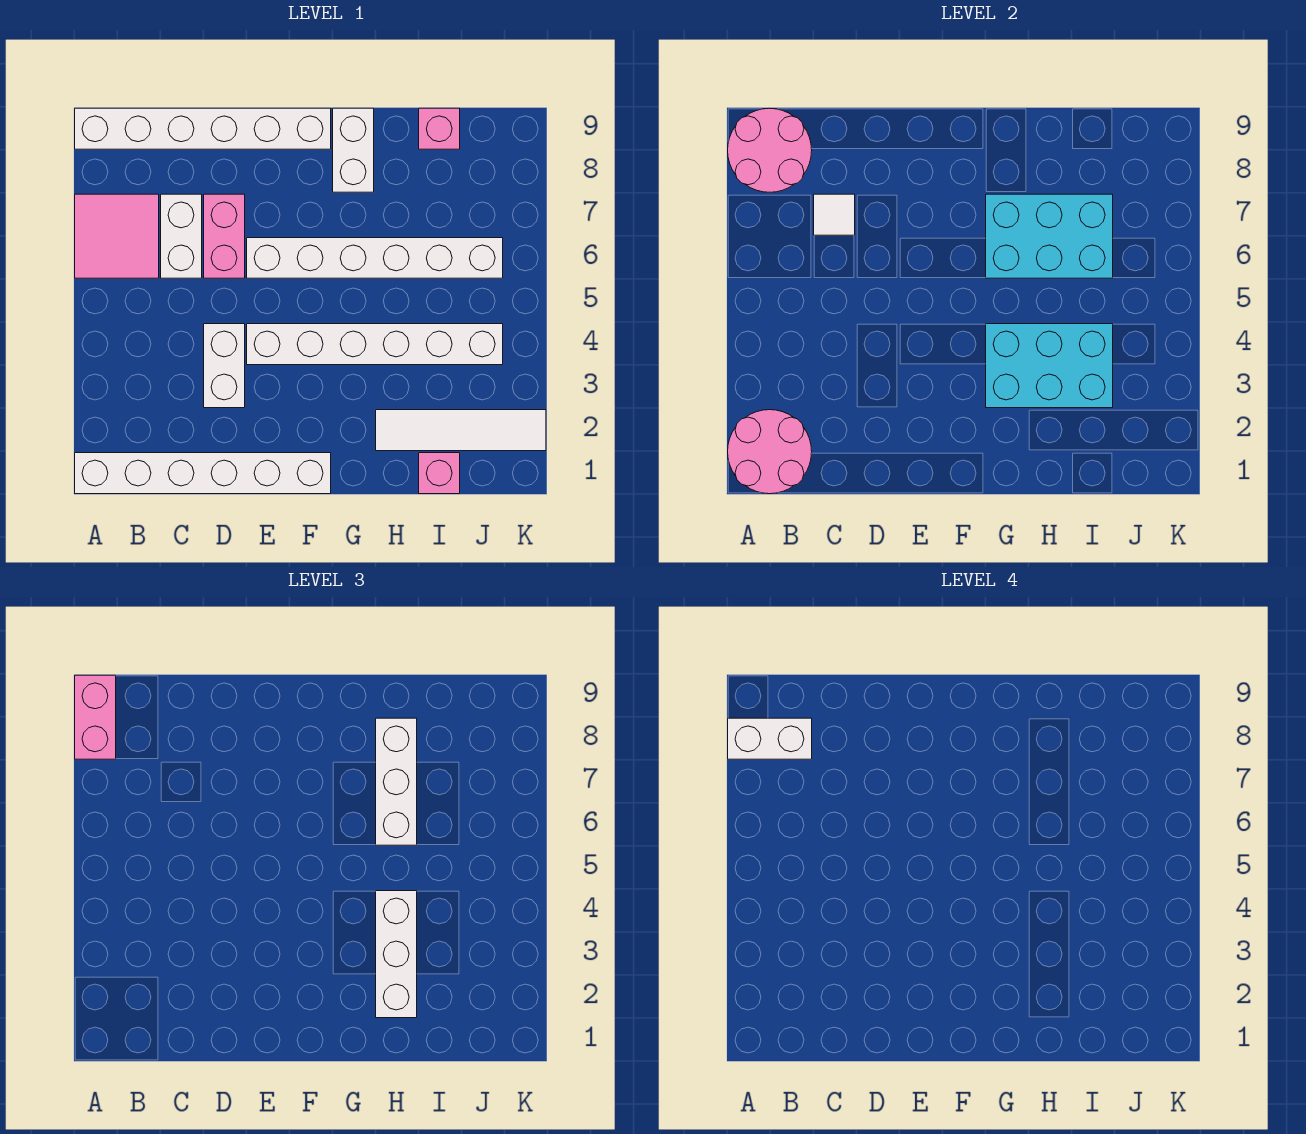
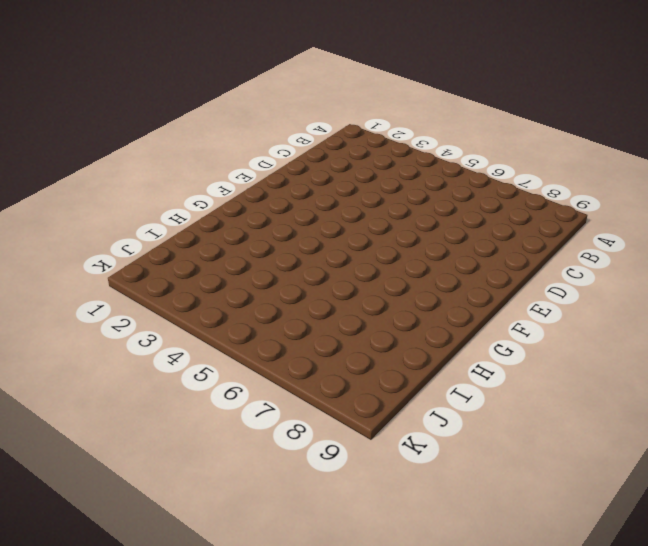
none -> white 1x6 brick [75,453,331,494]
none -> pink 2x2 tile [75,194,159,278]
none -> white 1x6 brick [75,108,331,149]

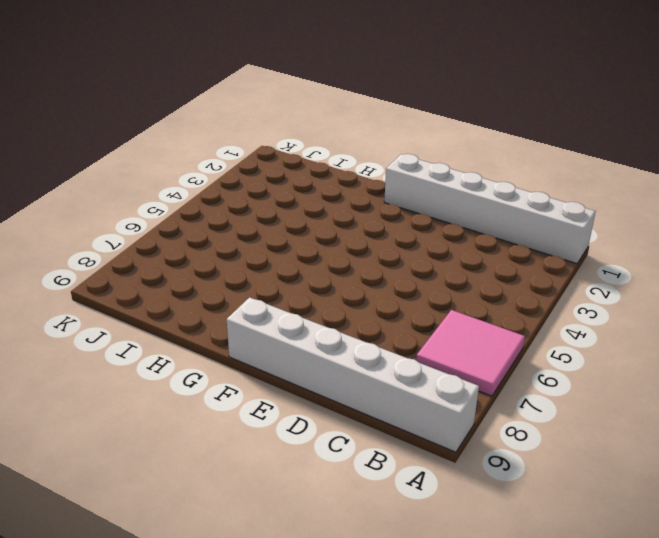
none -> white 1x2 brick [161,194,202,278]
none -> white 1x2 brick [204,324,245,408]
none -> pink 1x2 brick [204,194,245,278]

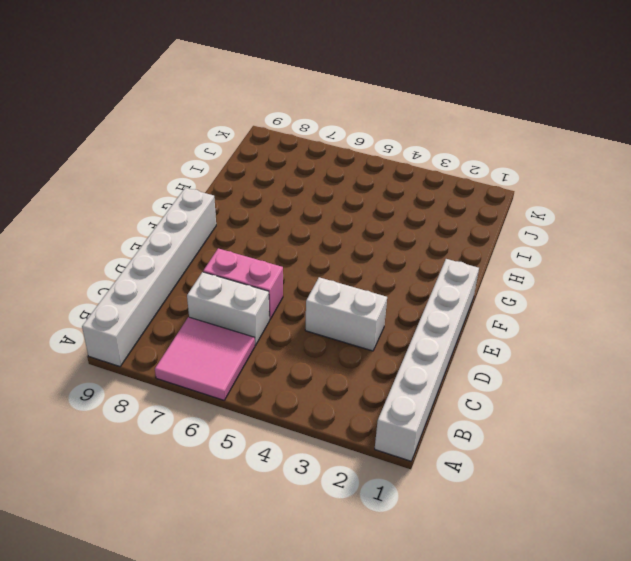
none -> white 1x6 brick [247,324,503,365]
none -> white 1x6 brick [247,238,503,278]
none -> white 1x2 brick [333,108,374,192]

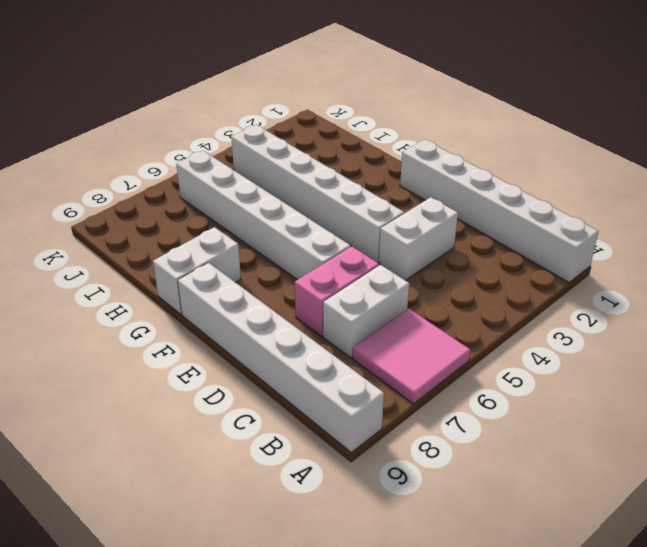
none -> white 1x4 tile [376,410,546,451]
none -> pink 1x1 brick [419,453,460,494]
none -> pink 1x1 brick [419,108,460,149]

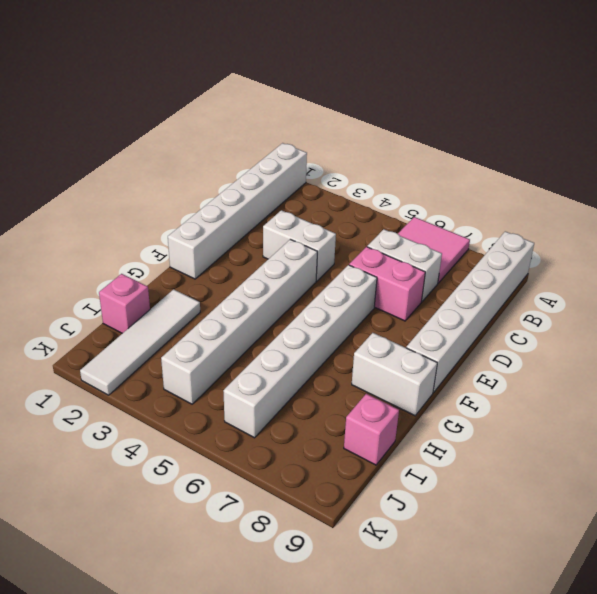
none -> pink 2x2 round brick [728,410,812,494]
none -> pink 2x2 round brick [728,108,812,192]
none -> white 1x1 tile [814,194,855,235]

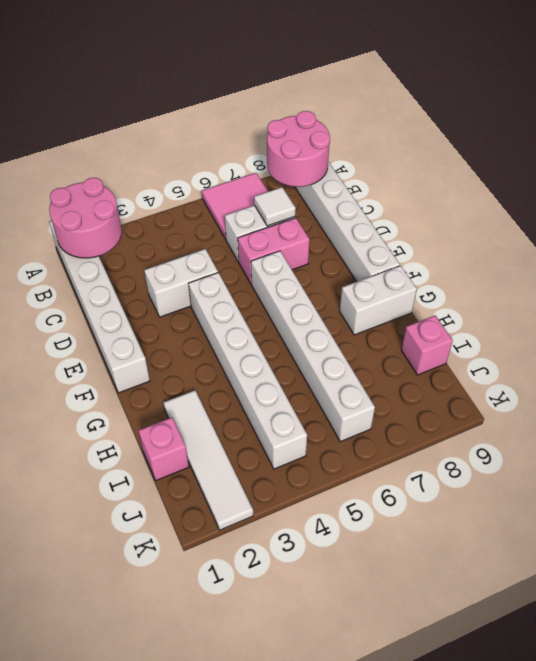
none -> cyan 2x3 brick [986,324,1113,408]
none -> cyan 2x3 brick [986,194,1113,278]
none -> pink 1x2 brick [75,675,116,759]

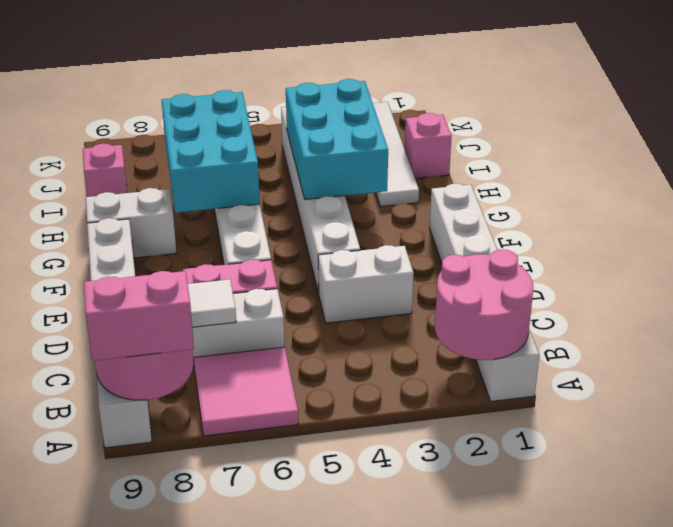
none -> white 1x3 brick [376,891,417,1018]
none -> white 1x3 brick [376,718,417,845]
none -> white 1x2 brick [728,718,812,759]

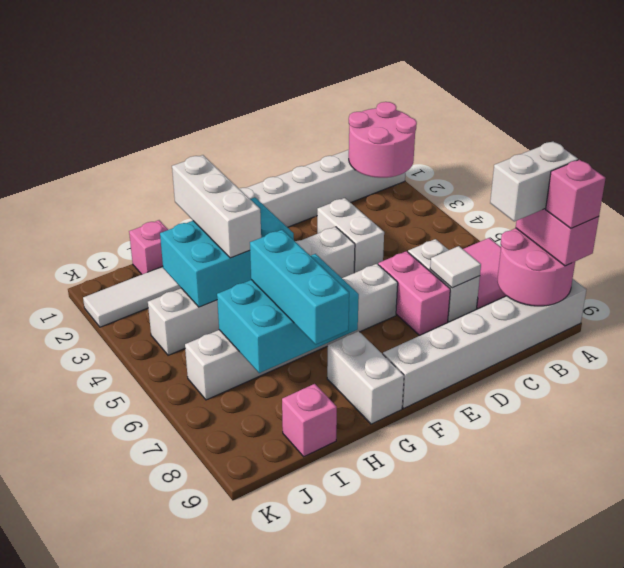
pink 1x1 brick [546,160,606,228] -> none
cyan 1x3 brick [250,230,349,344] -> white 1x3 brick [376,718,417,845]

